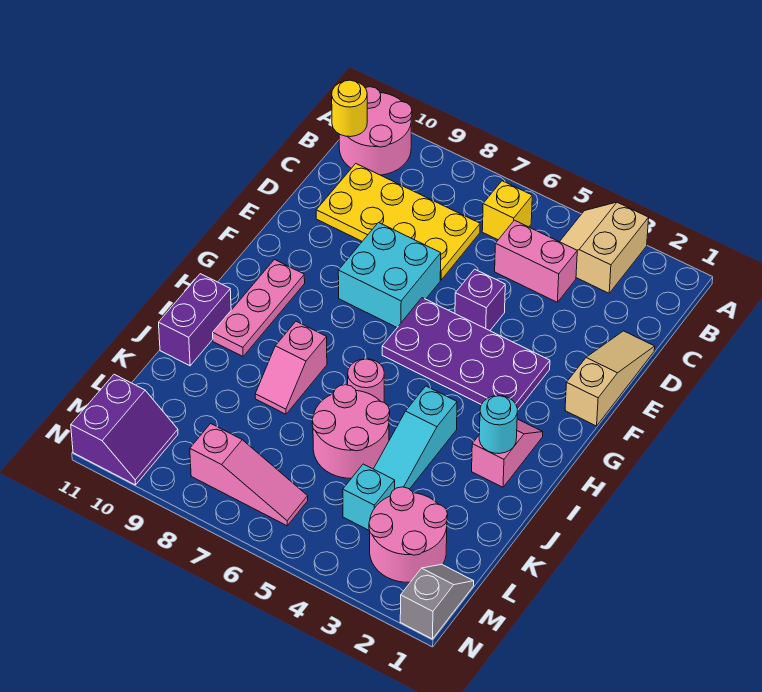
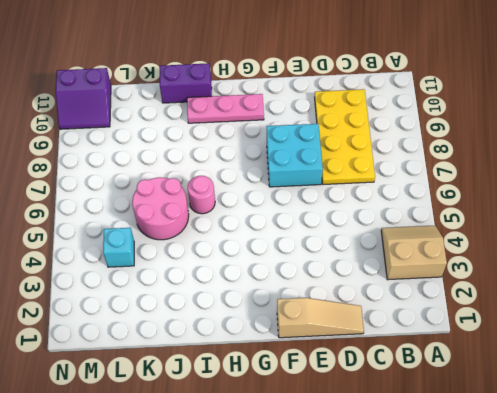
none -> pink 2x2 round brick [339,87,412,175]
none -> yellow 1x1 brick [482,181,532,240]
none -> pink 1x2 brick [495,220,577,302]

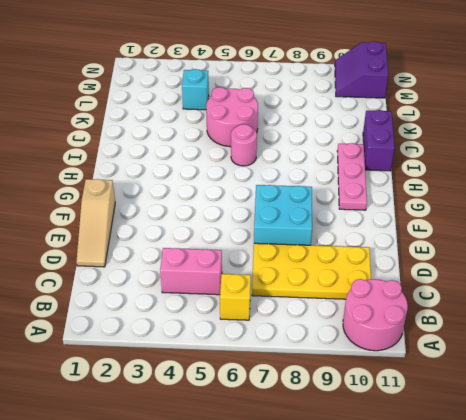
none -> tan 2x2 slope [560,202,649,293]
none -> purple 1x1 brick [455,269,505,331]
none -> purple 2x4 plate [382,298,550,409]

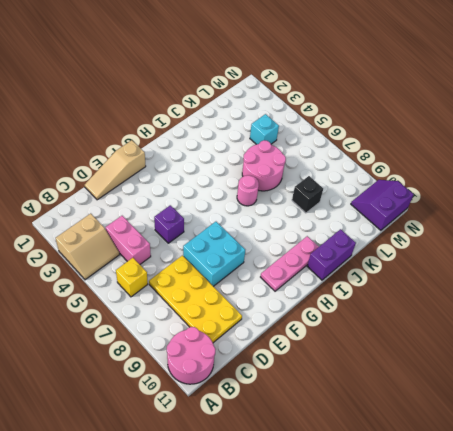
black 1x1 brick [292,176,323,213] -> none
none -> purple 2x4 plate [382,298,550,409]
none -> pink 1x2 slope [472,419,543,487]
none -> cyan 1x3 slope [374,386,457,489]

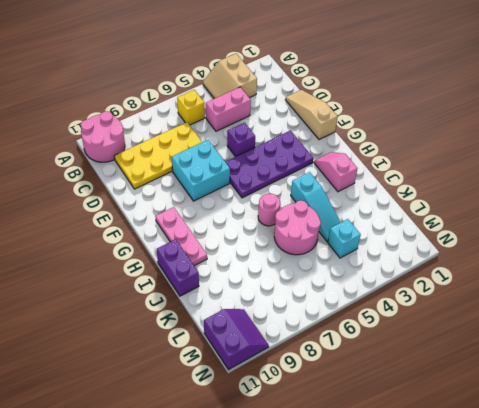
none -> pink 1x2 slope [255,321,327,414]
none -> pink 2x2 round brick [369,487,448,582]
none -> grey 1x2 slope [400,564,474,639]

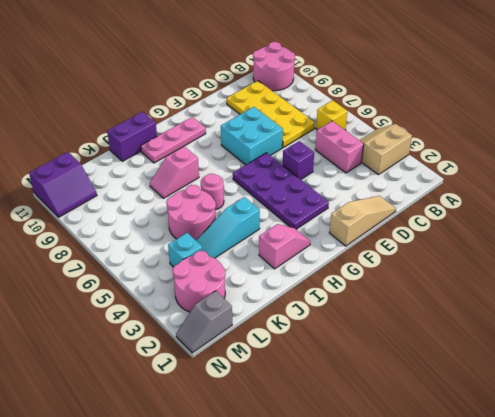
grey 1x2 slope [176,291,232,353] -> grey 1x2 slope turned to [400,564,474,639]
none -> pink 1x3 slope [190,424,308,526]
none -> yellow 1x1 round brick [332,80,367,137]
none -> cyan 1x1 round brick [479,395,518,454]

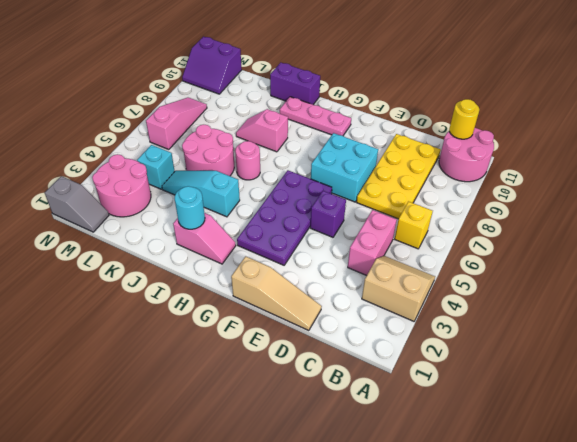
pink 1x3 slope [146,98,207,149] -> pink 1x3 slope turned to [190,424,308,526]

